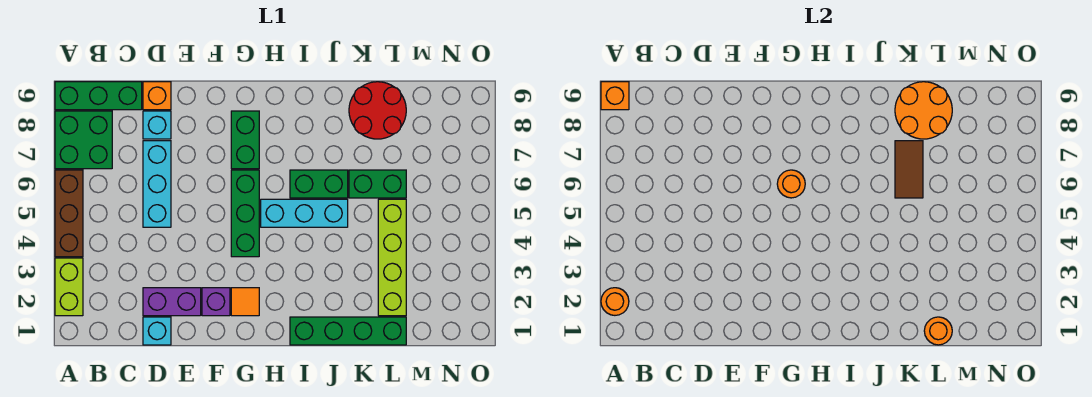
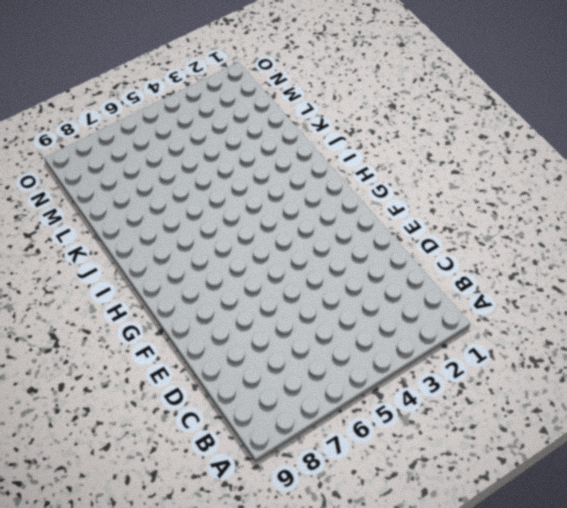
none -> lime 1x2 brick [55,258,83,316]
none -> brown 1x3 brick [55,170,83,257]
none -> green 2x2 brick [55,111,112,169]

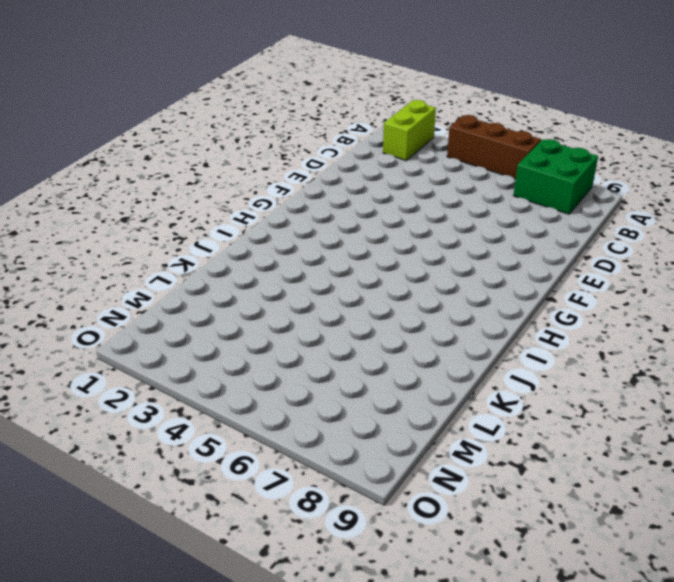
lime 1x2 brick [383,100,436,161] -> lime 1x2 brick turned to [55,258,83,316]
none -> green 1x3 brick [55,82,142,110]
none -> cyan 1x1 brick [143,317,171,345]
none -> purple 1x2 brick [143,288,201,316]

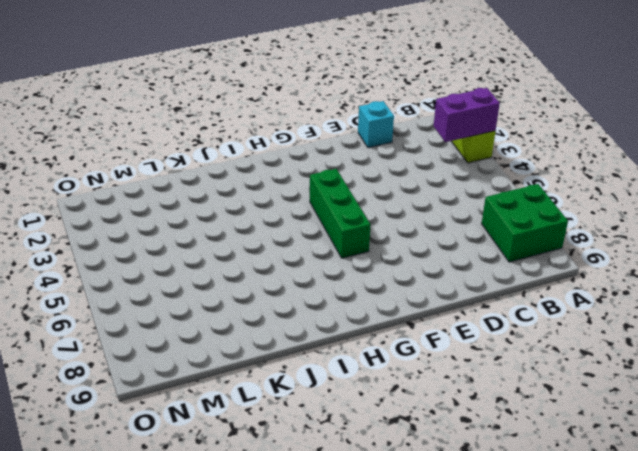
purple 1x2 brick [433,88,500,142] -> purple 1x2 brick moved to [143,288,201,316]
none -> brown 1x3 brick [55,170,83,257]
none -> green 1x3 brick [55,82,142,110]
none -> cyan 1x3 brick [143,141,171,227]

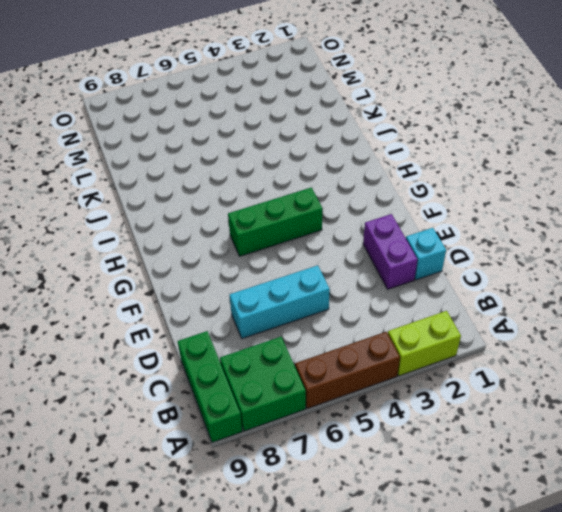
none -> cyan 1x1 brick [143,111,171,139]
none -> orange 1x1 brick [143,82,171,110]
none -> purple 1x1 brick [202,288,230,316]

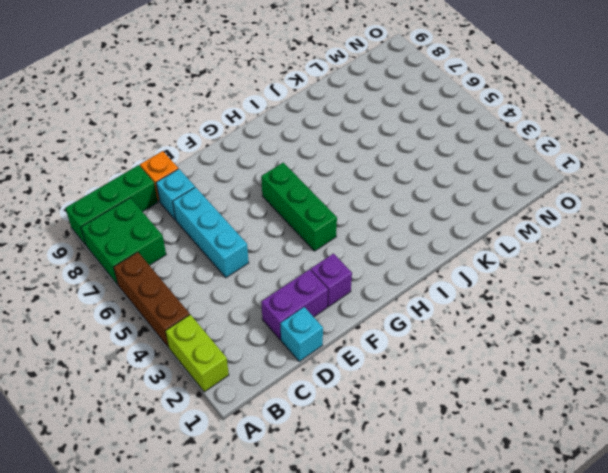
none -> orange 1x1 tile [231,288,259,316]
none -> green 1x2 brick [231,111,259,169]
none -> cyan 1x3 brick [261,199,348,227]

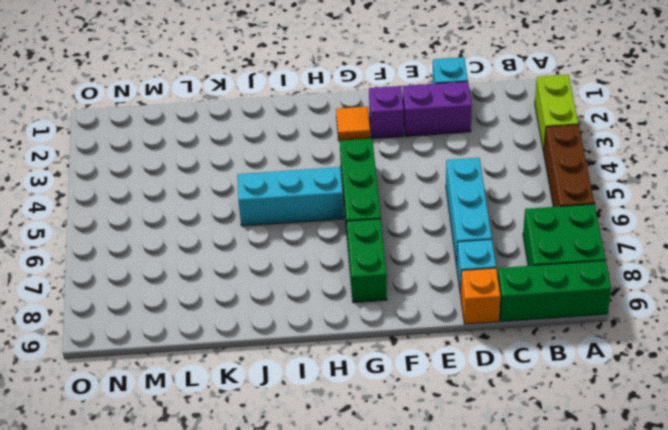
none -> green 1x4 brick [290,317,406,345]
none -> green 1x2 brick [290,170,348,198]
none -> green 1x2 brick [349,170,406,198]

